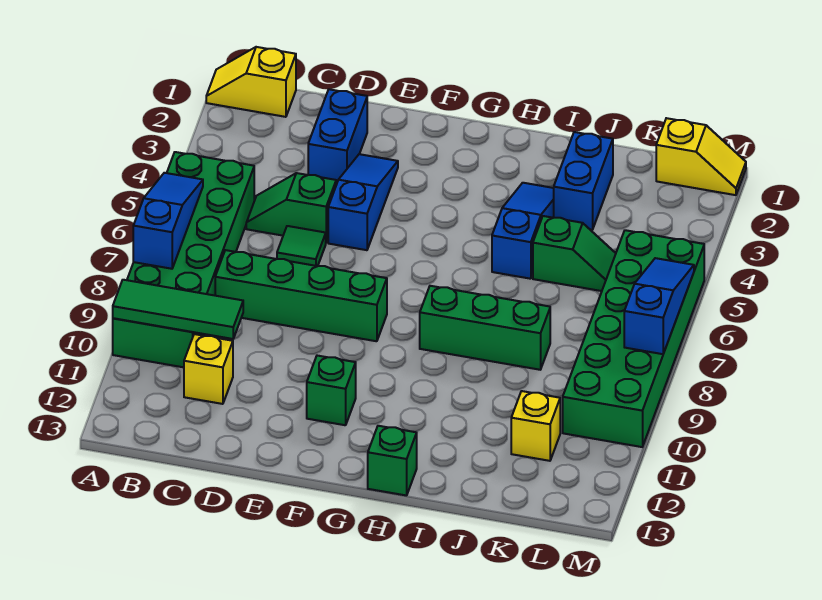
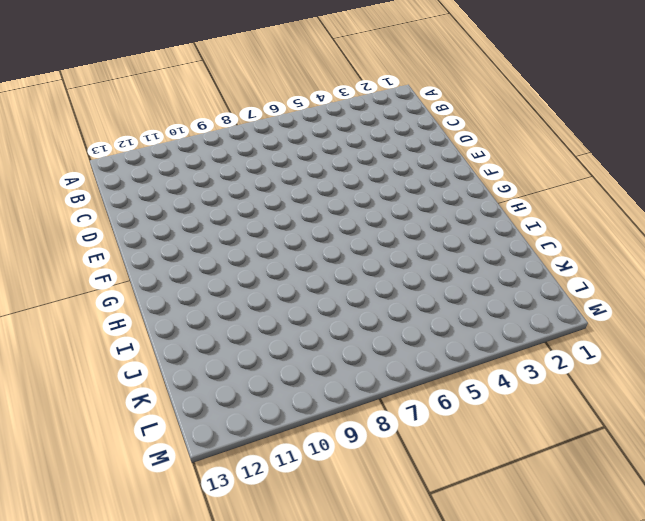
none -> yellow 1x2 slope [206,47,296,117]
none -> green 2x6 brick [113,152,254,367]
none -> green 1x2 slope [246,173,336,242]

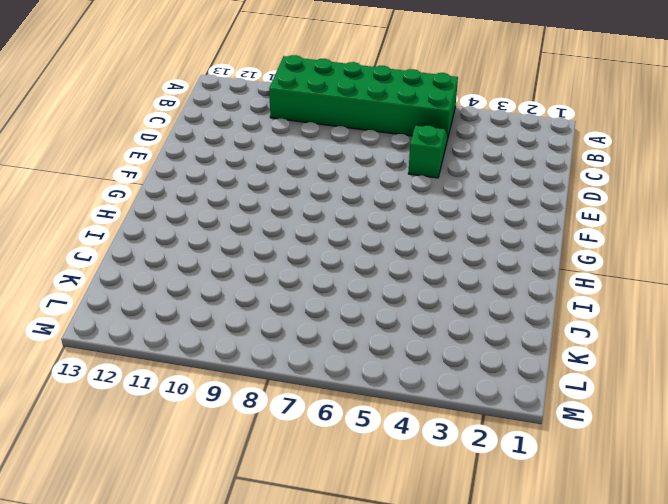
none -> yellow 1x2 slope [206,47,296,117]
none -> green 1x4 brick [215,250,387,341]
none -> yellow 1x1 brick [184,334,233,404]

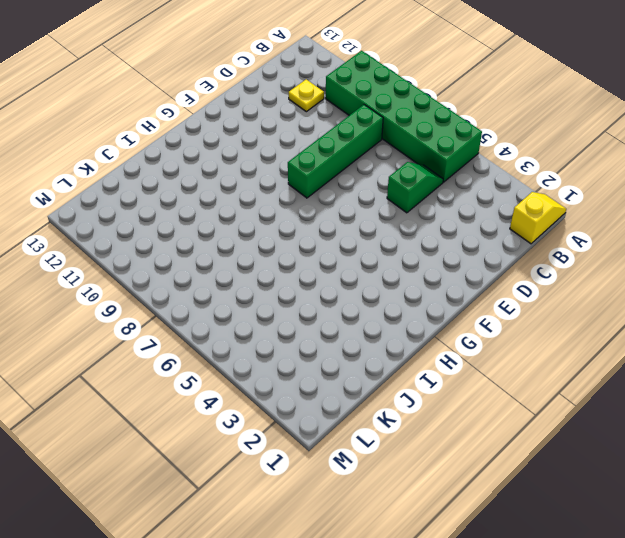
yellow 1x1 plate [289,79,324,112] -> yellow 1x1 brick [184,334,233,404]
none -> blue 1x2 brick [308,89,367,185]
none -> green 1x1 tile [277,226,326,266]
none -> blue 1x3 slope [328,154,398,250]

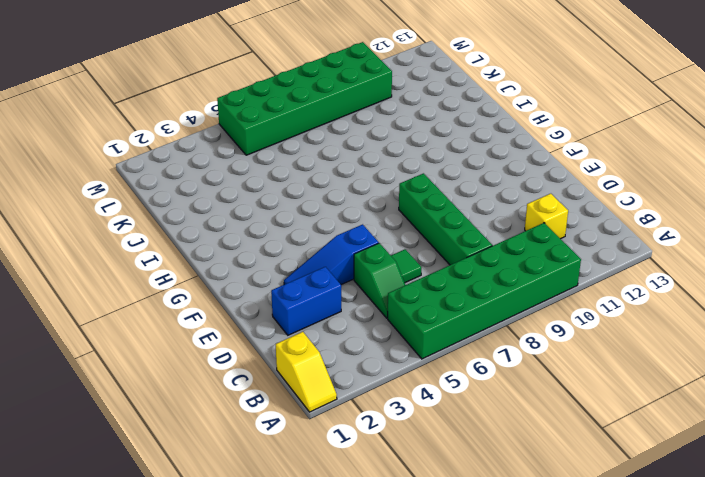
none -> green 1x1 brick [307,356,356,425]
none -> green 1x3 brick [420,286,550,370]
none -> green 1x1 brick [368,426,417,496]

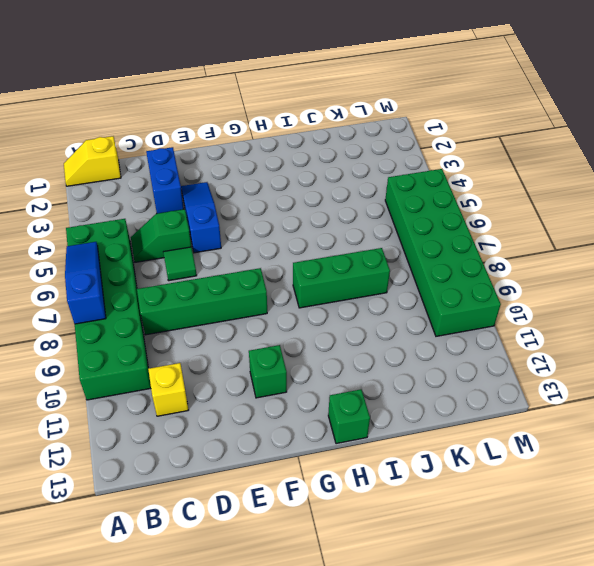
none -> blue 1x3 slope [492,183,554,279]
none -> blue 1x2 brick [554,132,613,230]
none -> green 1x2 slope [533,216,616,291]

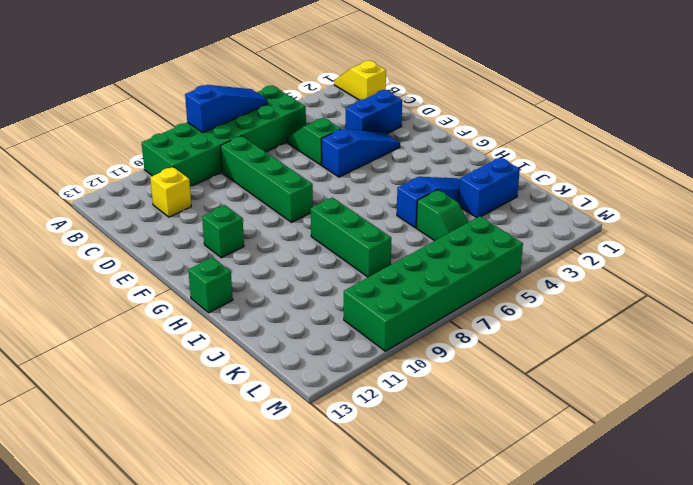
none -> green 1x1 tile [277,226,326,266]
none -> yellow 1x1 brick [511,391,560,461]
none -> yellow 1x2 slope [656,118,746,195]

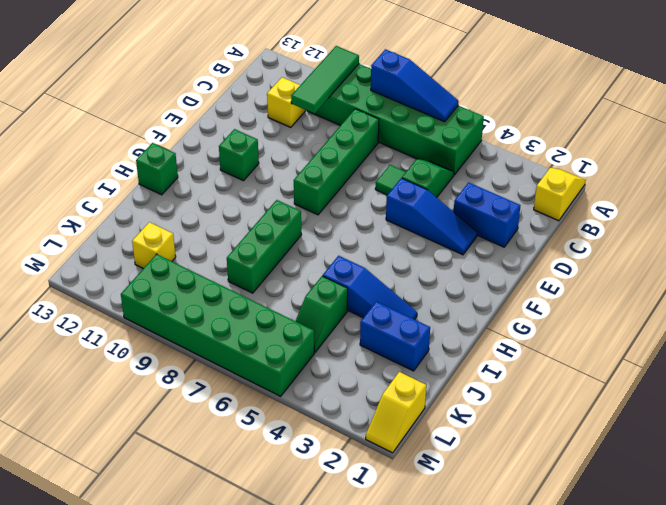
none -> blue 1x3 slope [624,258,694,354]

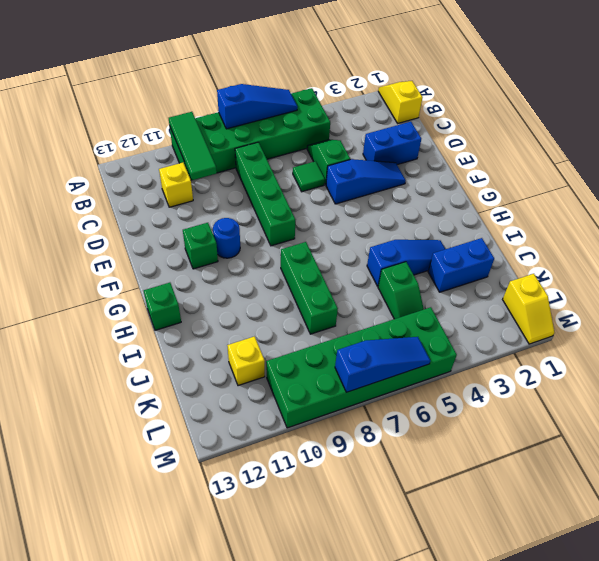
blue 1x1 round brick [213,218,240,258] -> none

